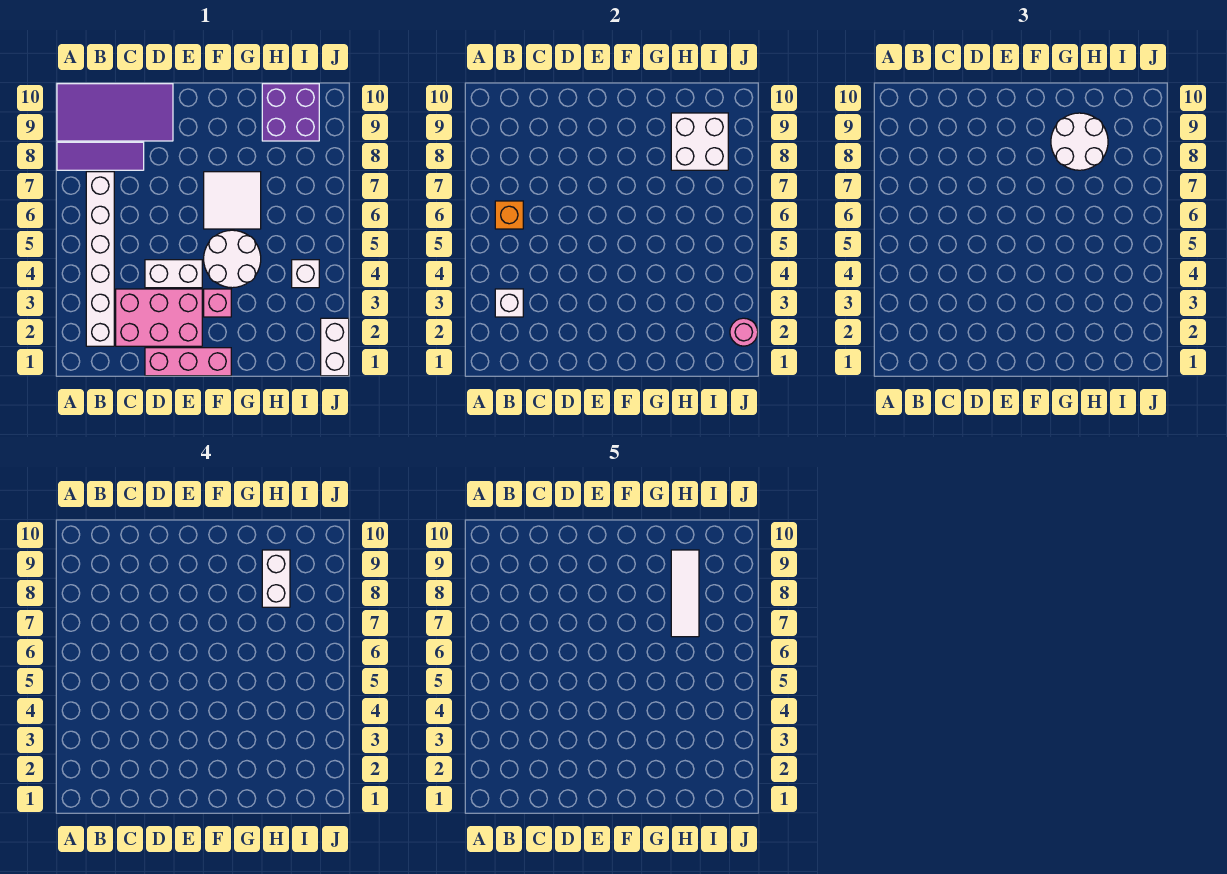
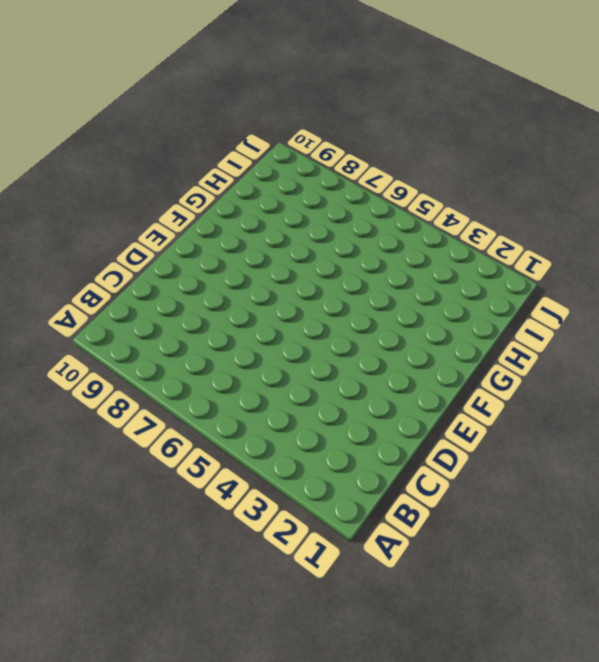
none -> purple 1x3 tile [57,142,144,170]
none -> purple 2x4 tile [57,84,173,141]
none -> white 1x6 brick [86,172,114,346]

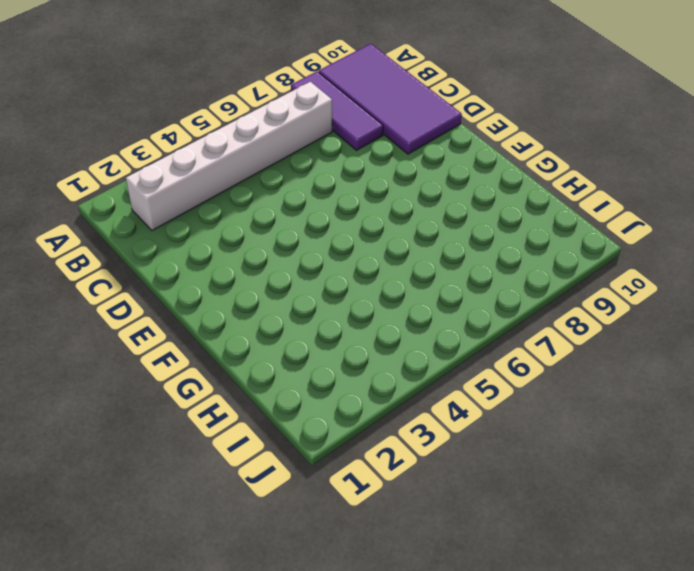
none -> pink 2x3 brick [116,289,202,346]
none -> pink 1x3 brick [145,348,231,376]
none -> white 1x2 brick [145,260,202,288]

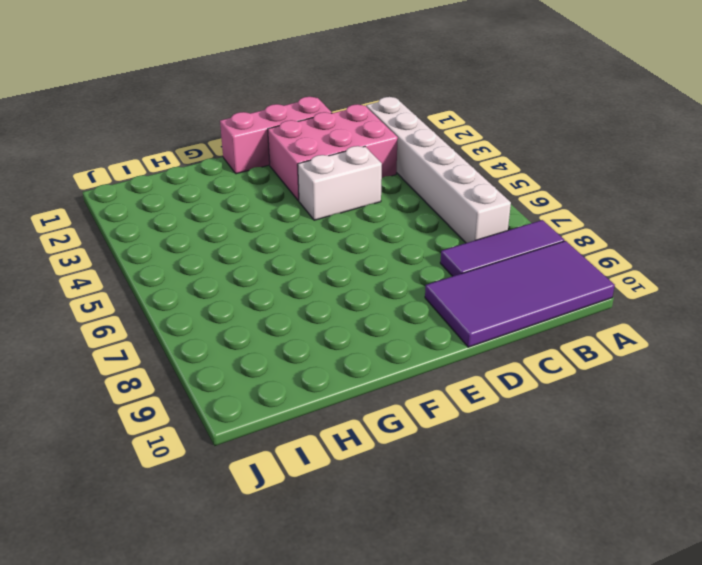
none -> pink 1x1 brick [204,289,231,317]
none -> white 2x2 round brick [204,230,261,288]
none -> white 2x2 tile [204,172,261,229]

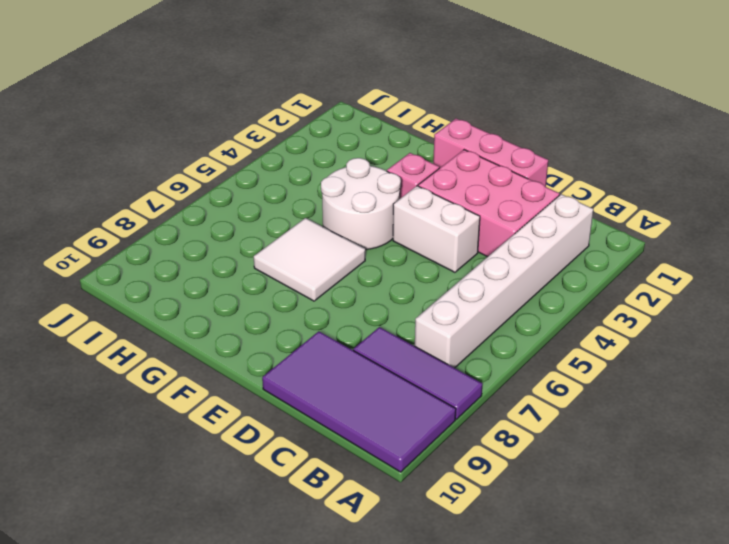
none -> purple 2x2 brick [262,84,319,141]
none -> white 1x1 brick [292,260,319,288]
none -> white 1x2 brick [321,318,349,376]

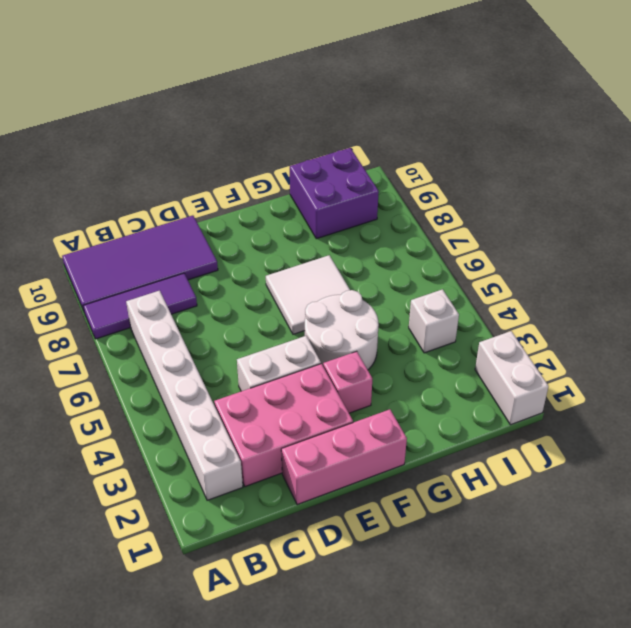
none -> white 1x1 brick [495,289,523,317]
none -> orange 1x1 brick [495,201,523,229]
none -> white 2x2 brick [671,113,728,170]

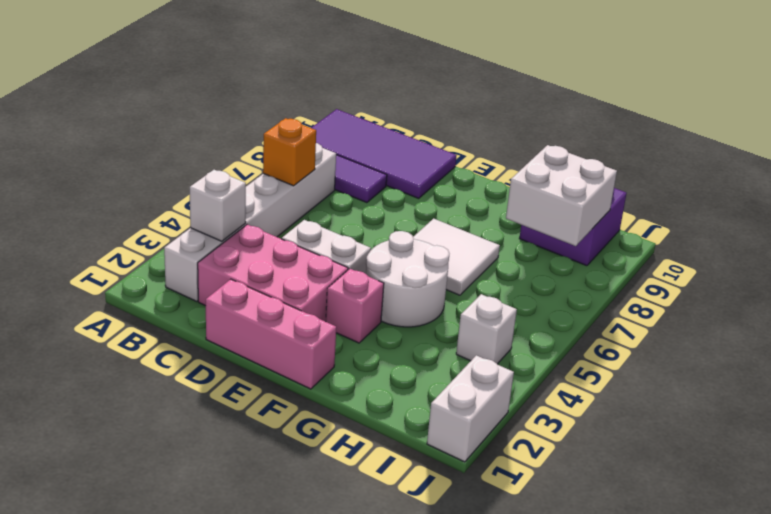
none -> pink 1x1 round brick [730,318,758,346]
none -> white 2x2 round brick [1051,113,1108,170]
none -> white 1x2 brick [262,550,290,607]

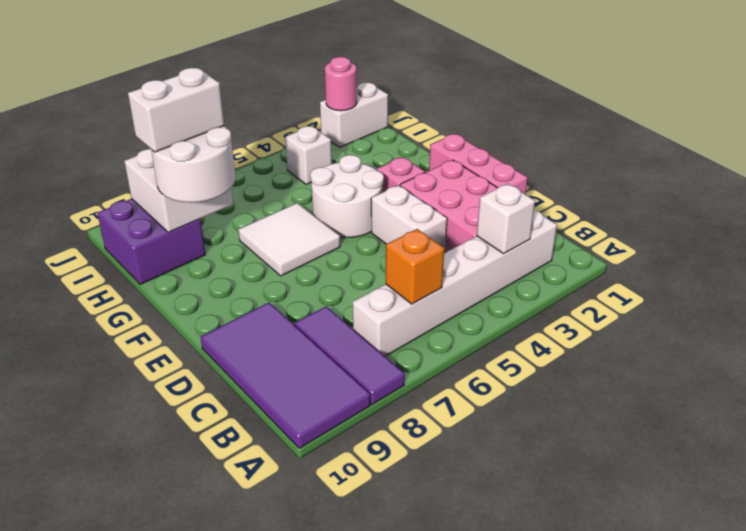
none -> white 1x3 tile [671,550,699,637]

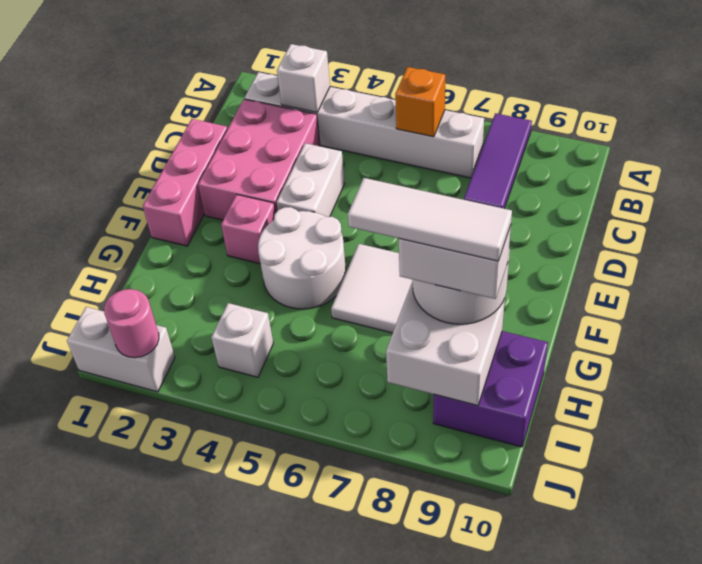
none -> purple 2x4 tile [57,84,173,141]

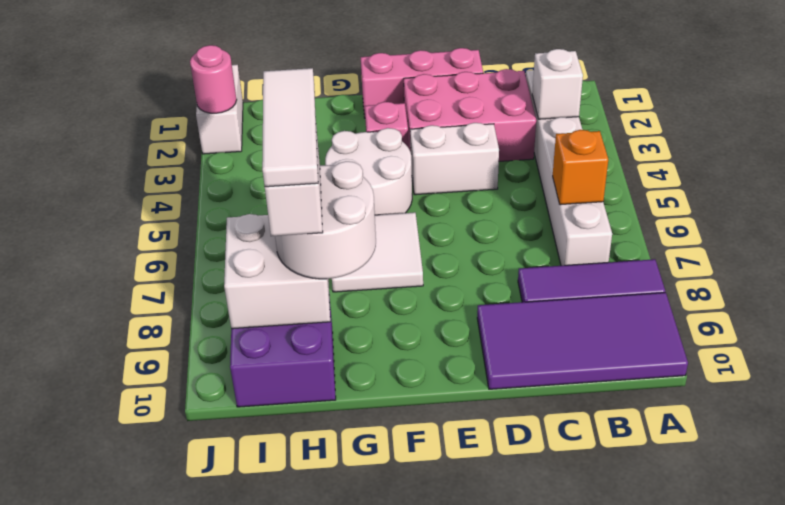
none -> white 1x1 brick [292,260,319,288]

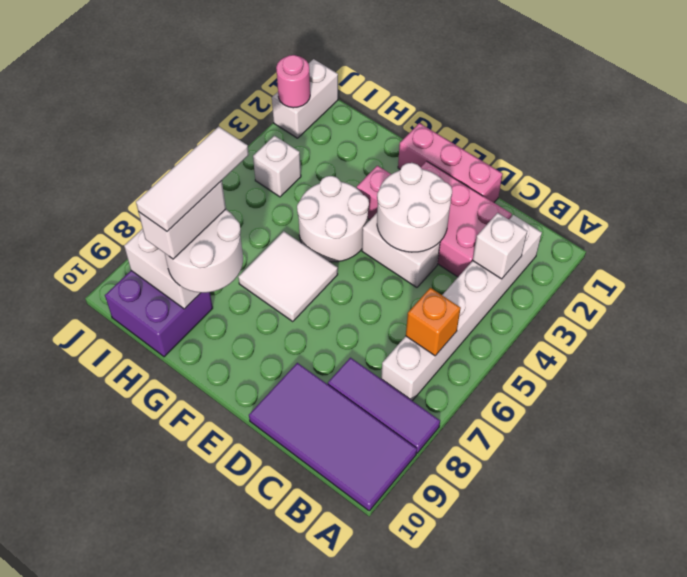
white 2x2 round brick [377,163,452,252] -> none

